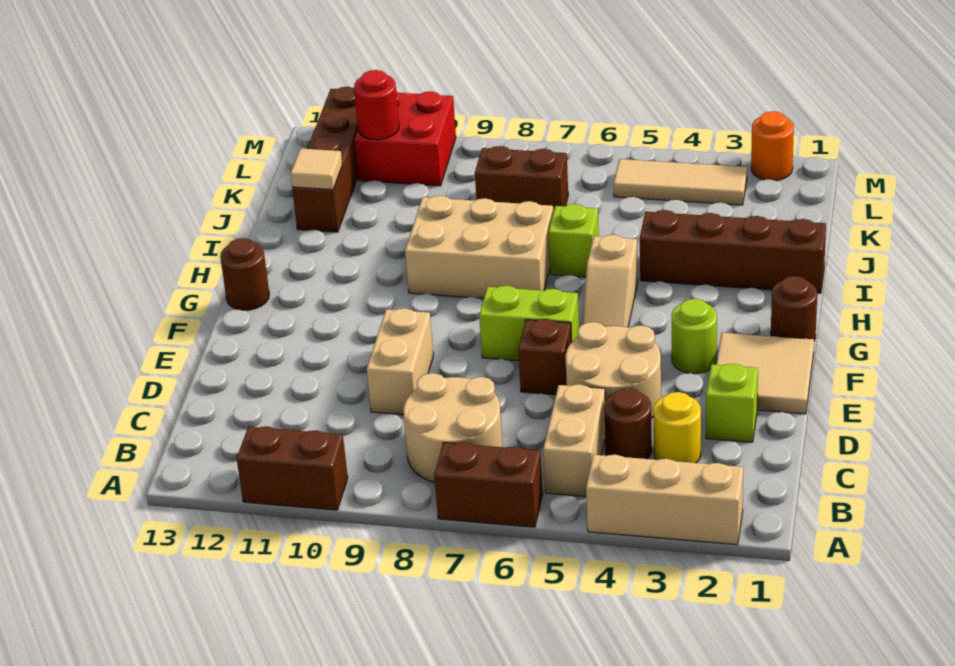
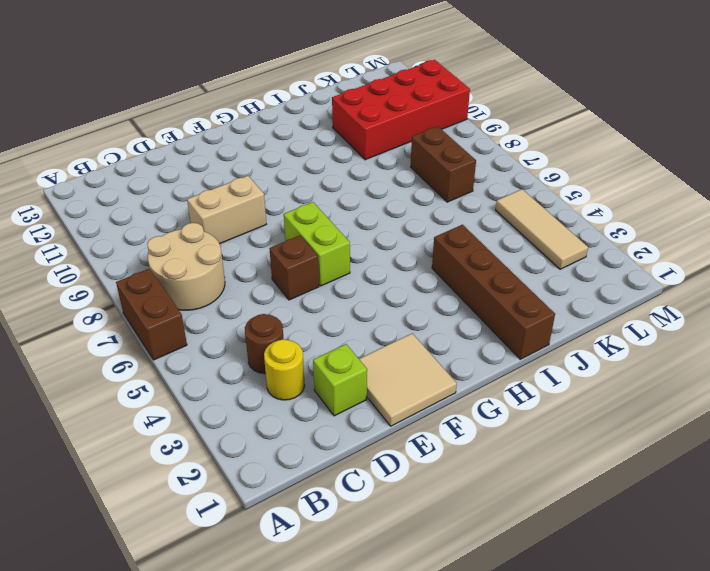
red 2x4 brick [332,60,470,160] -> red 2x2 brick [354,91,456,186]
none -> tan 1x3 brick [586,455,743,545]
none -> brown 1x2 brick [237,426,348,510]
none -> tan 1x2 brick [543,384,605,496]

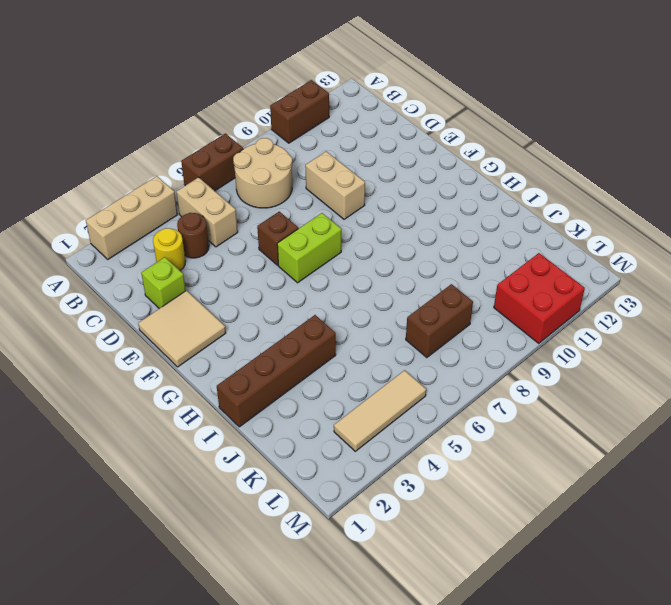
none -> tan 2x2 round brick [565,322,661,418]
none -> lime 1x1 round brick [672,299,717,374]
none -> brown 1x1 round brick [771,276,817,341]

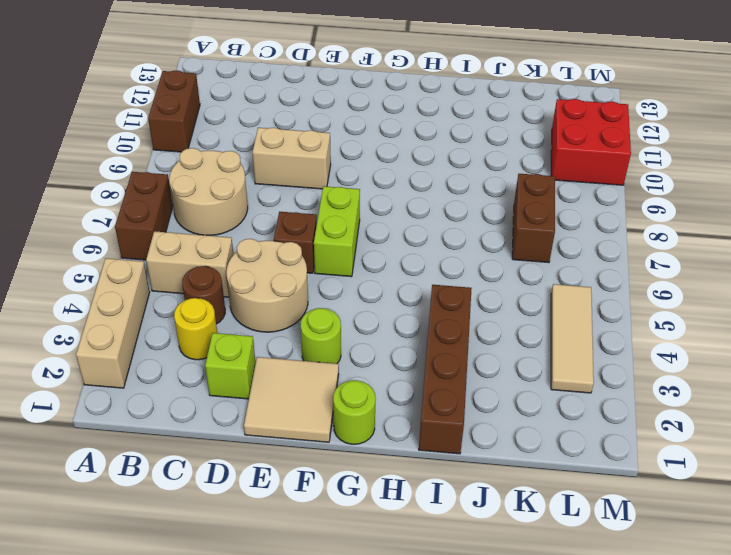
lime 1x1 round brick [333,380,376,444] -> brown 1x1 round brick [771,276,817,341]
none -> tan 1x2 slope [582,235,638,327]
none -> brown 1x1 round brick [220,238,269,310]
none -> tan 2x3 brick [405,196,553,298]

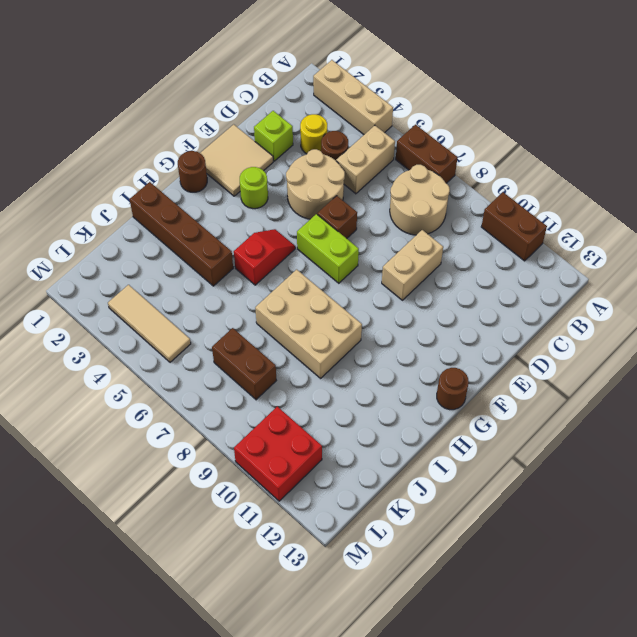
red 1x2 slope [234,229,295,285] -> tan 1x2 slope [582,235,638,327]
none -> lime 1x1 brick [549,204,599,277]
none -> brown 1x4 brick [292,87,358,232]
none -> orange 1x1 round brick [751,111,794,181]

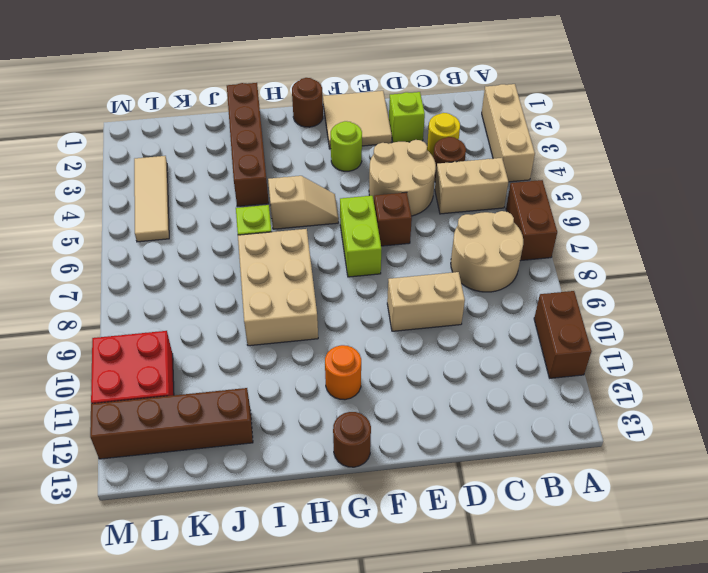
orange 1x1 round brick [325,345,361,400] -> orange 1x1 round brick moved to [751,111,794,181]
none -> brown 1x2 brick [475,146,568,212]
none -> tan 1x1 tile [290,148,342,190]
none -> red 1x1 round brick [354,70,399,140]

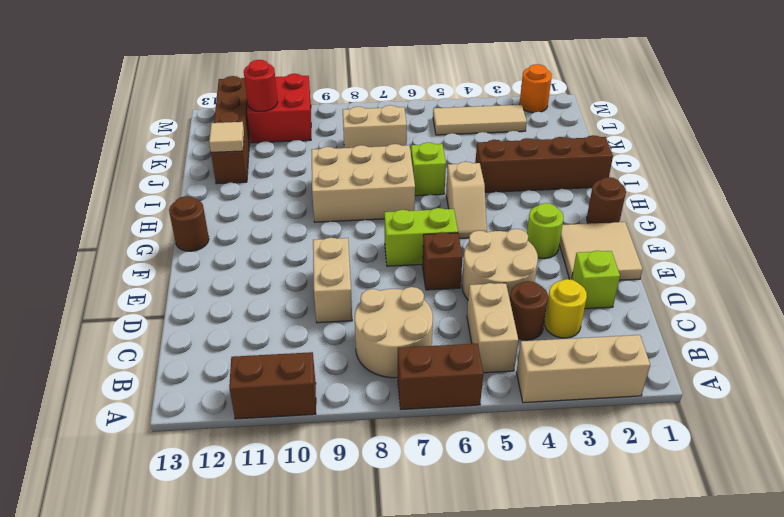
tan 1x2 brick [343,105,407,148] -> brown 1x2 brick [475,146,568,212]

